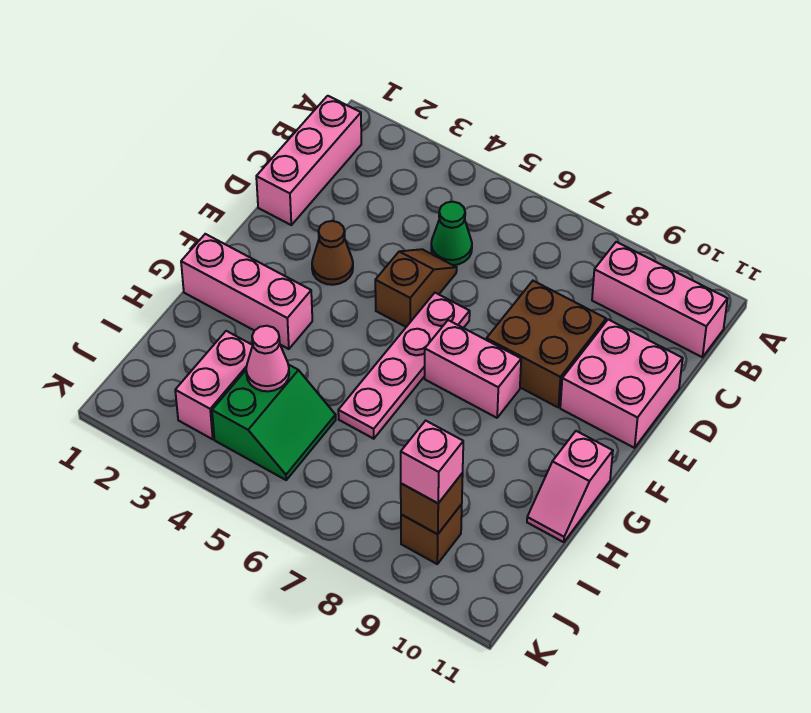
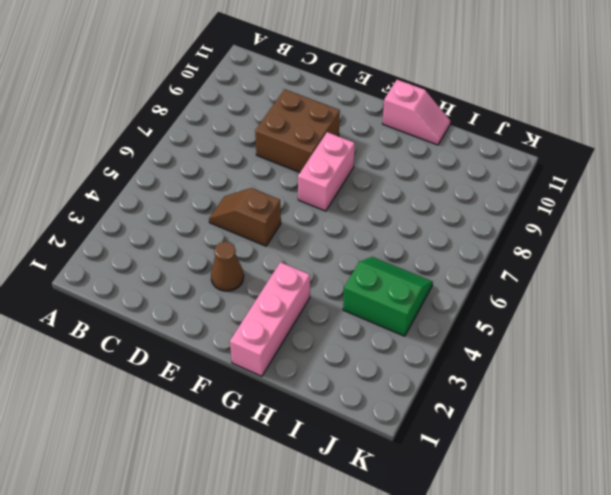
none -> pink 1x3 brick [256,96,361,225]
none -> pink 1x3 brick [592,242,727,357]
none -> green 1x1 cone [431,202,472,265]

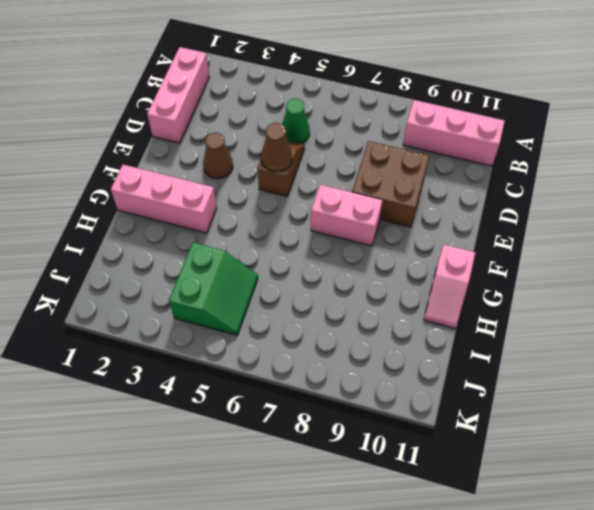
brown 1x1 cone [261,123,292,172] -> none
none -> pink 2x2 brick [560,320,683,448]
none -> pink 1x4 plate [338,293,470,439]
none -> pink 1x2 brick [175,331,253,439]

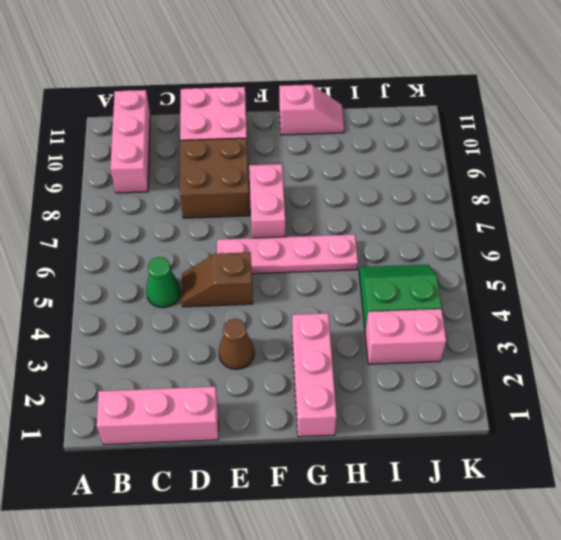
none -> brown 1x1 brick [401,504,462,564]
none -> pink 1x1 cone [246,326,289,391]
none -> brown 1x1 brick [401,473,463,534]

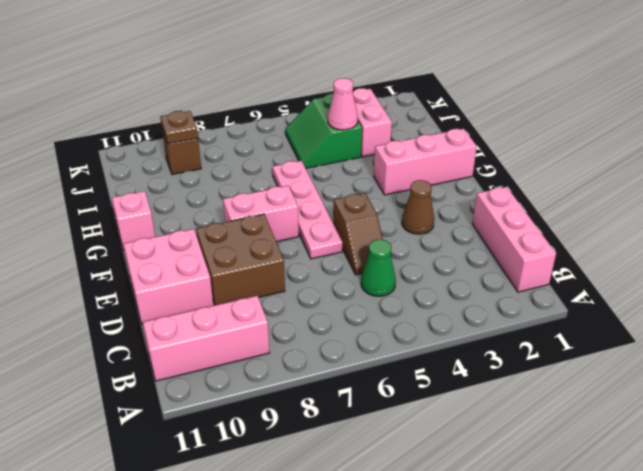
brown 1x1 plate [160,111,198,144] -> brown 1x1 brick [401,473,463,534]
none -> pink 1x1 brick [401,421,463,503]

